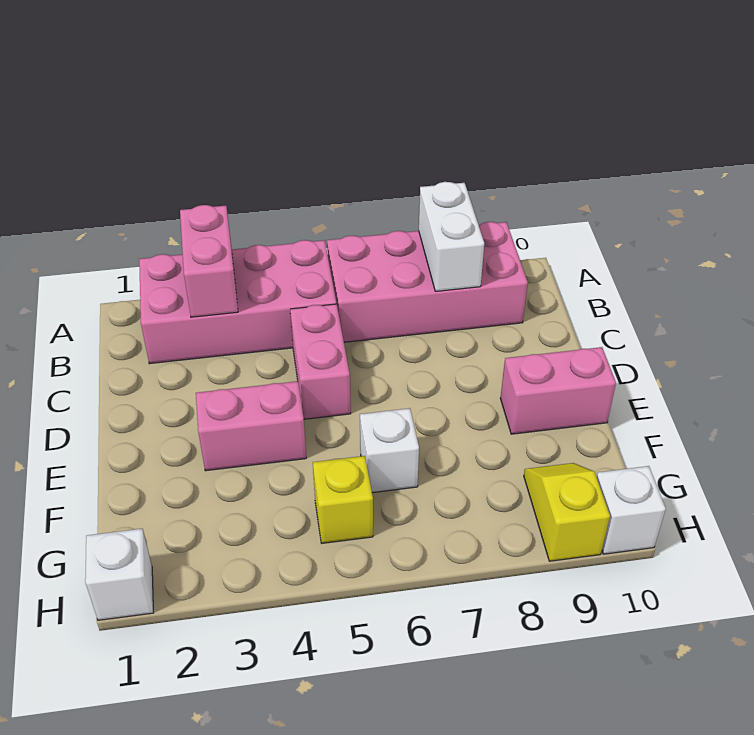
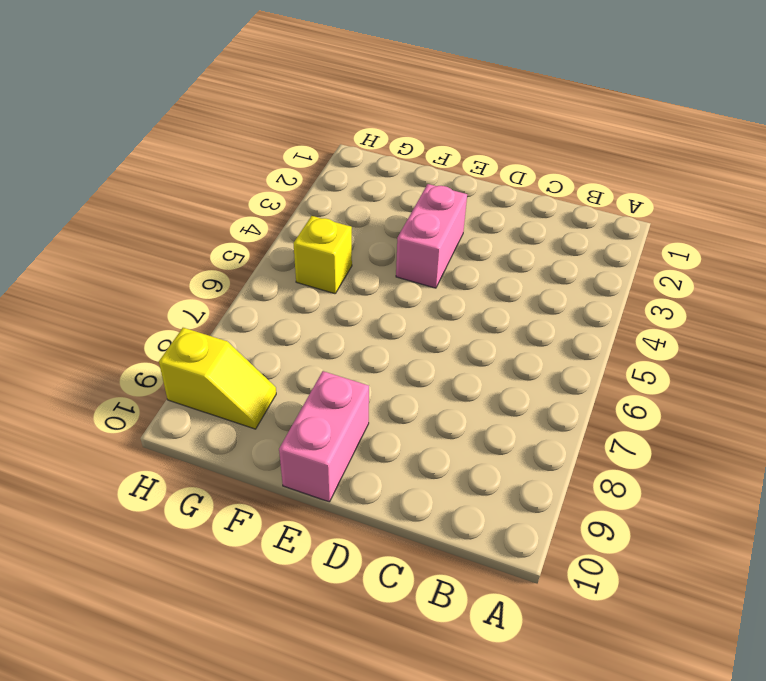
none -> pink 2x4 brick [139,240,336,364]
none -> pink 2x4 brick [327,222,528,342]
none -> pink 1x2 brick [290,304,351,419]

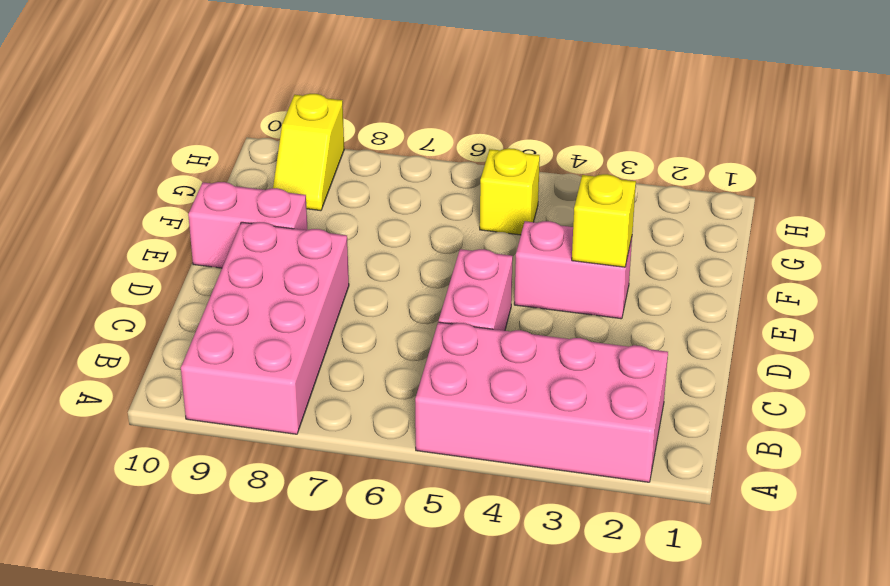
pink 2x4 brick [181,222,349,434] -> pink 2x4 brick turned to [327,222,528,342]
yellow 1x1 brick [572,174,636,267] -> none
none -> white 1x1 brick [360,408,419,493]
none -> white 1x1 brick [85,529,153,620]
none -> white 1x1 brick [597,466,666,554]

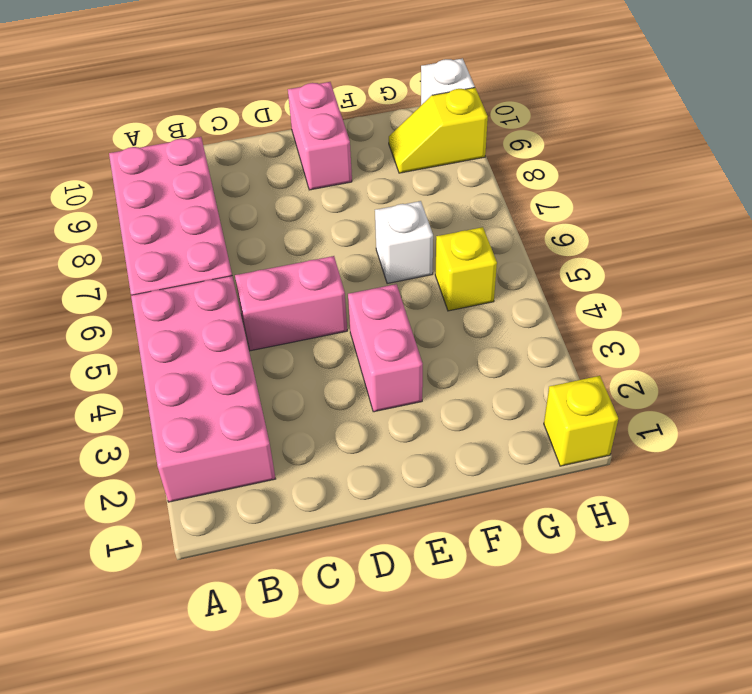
yellow 1x1 brick [544,376,618,466] -> white 1x1 brick [85,529,153,620]
none -> pink 1x2 brick [180,205,238,317]
none -> white 1x2 brick [419,182,484,291]

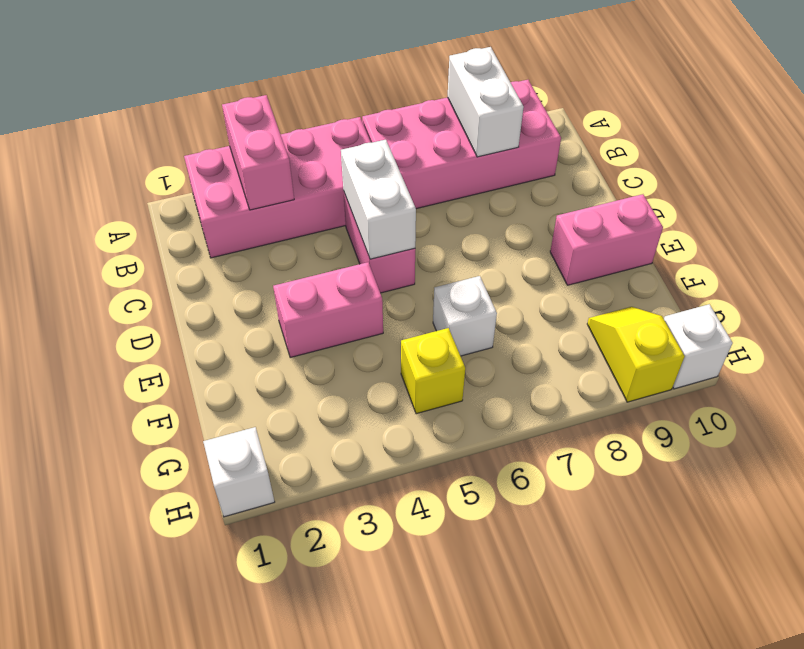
white 1x2 brick [341,140,416,259] -> none

